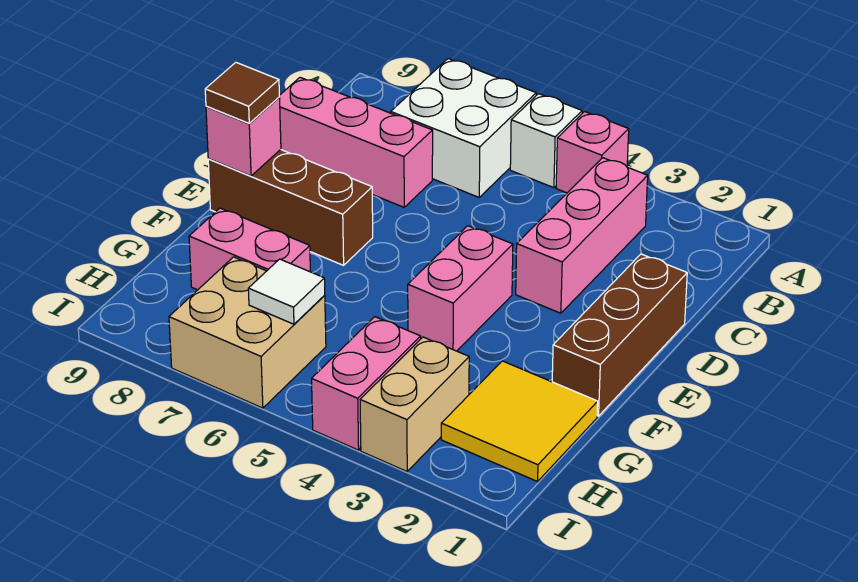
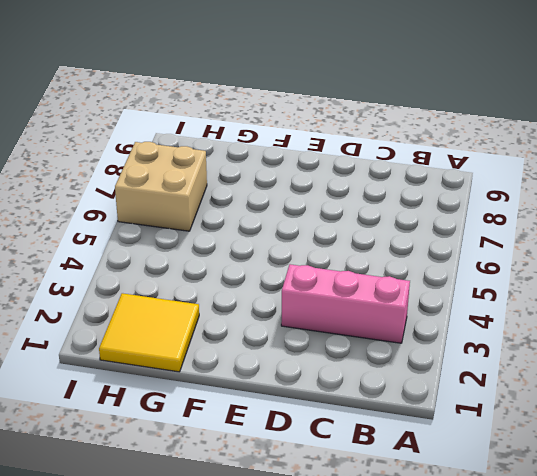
none -> pink 1x1 brick [556,112,629,193]
none -> white 1x1 brick [510,94,582,188]
none -> white 2x2 brick [391,59,536,197]

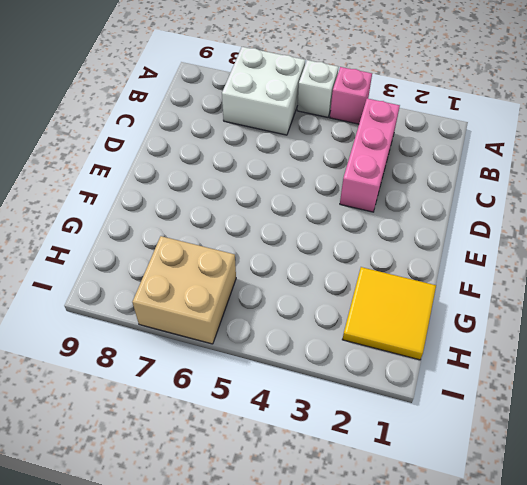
none -> pink 1x3 brick [279,78,433,207]
none -> brown 1x3 brick [552,254,687,416]
none -> pink 1x2 brick [408,226,513,351]

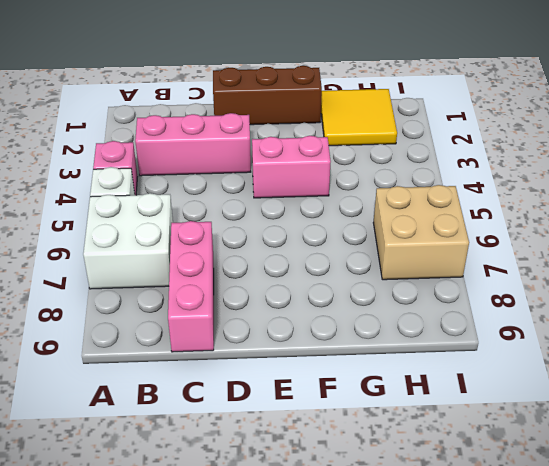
none -> brown 1x3 brick [208,150,373,265]
none -> pink 1x2 brick [189,208,310,290]
none -> tan 1x2 brick [360,337,469,471]

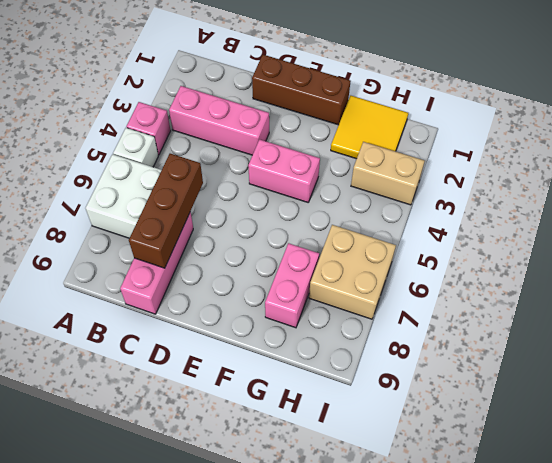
brown 1x3 brick [129,154,203,268] -> brown 1x3 brick moved to [208,150,373,265]
none -> pink 1x2 brick [312,317,421,450]
none -> pink 1x1 brick [206,98,281,176]
none -> white 1x1 tile [248,259,325,324]

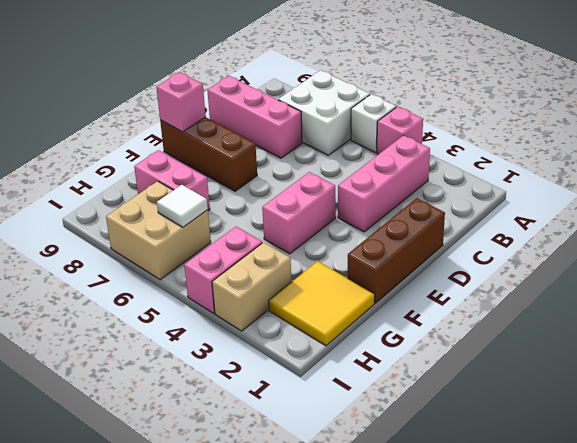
none -> brown 1x1 tile [205,62,279,123]

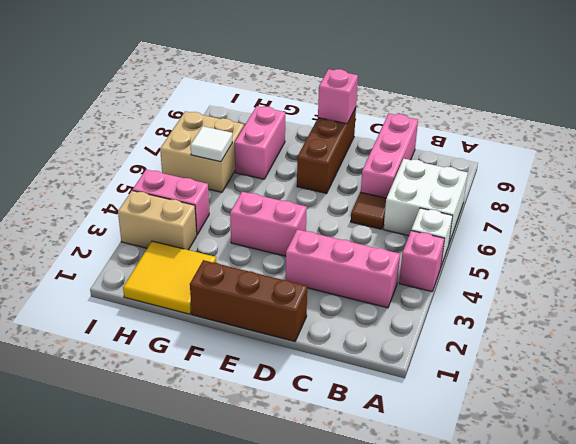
brown 1x1 tile [351,192,386,229] -> brown 1x1 tile moved to [205,62,279,123]

